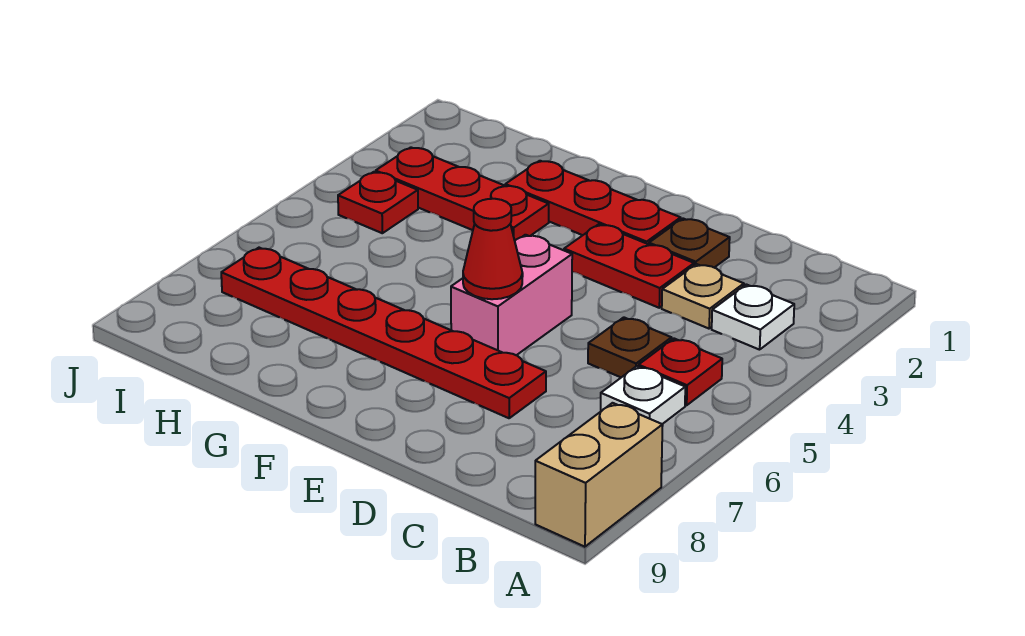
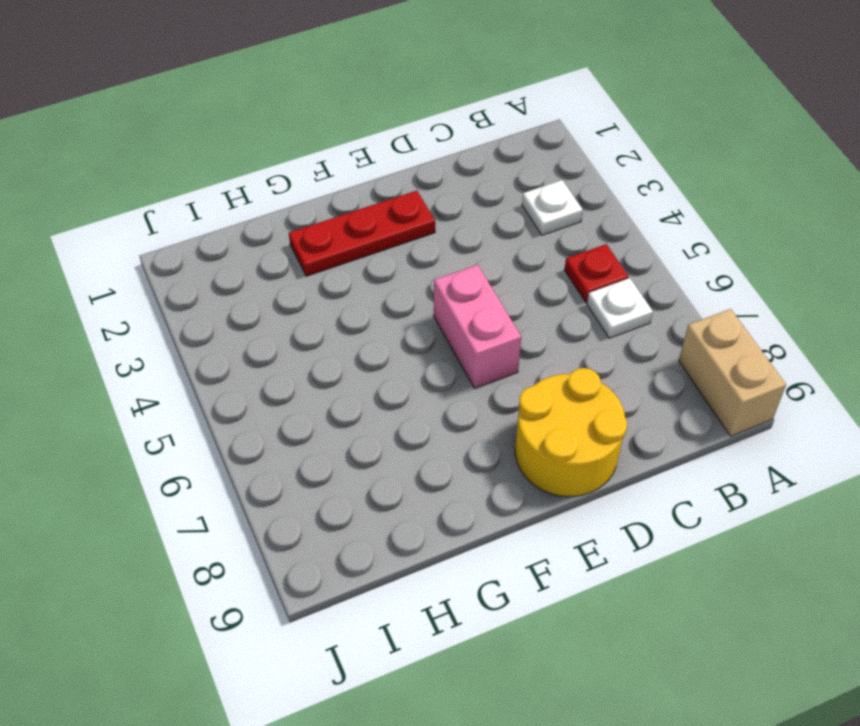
yellow 2x2 round brick [515,368,627,497] -> none
none -> tan 1x1 plate [662,264,744,329]
none -> brown 1x1 plate [588,317,671,377]
none -> brown 1x1 plate [649,219,730,268]

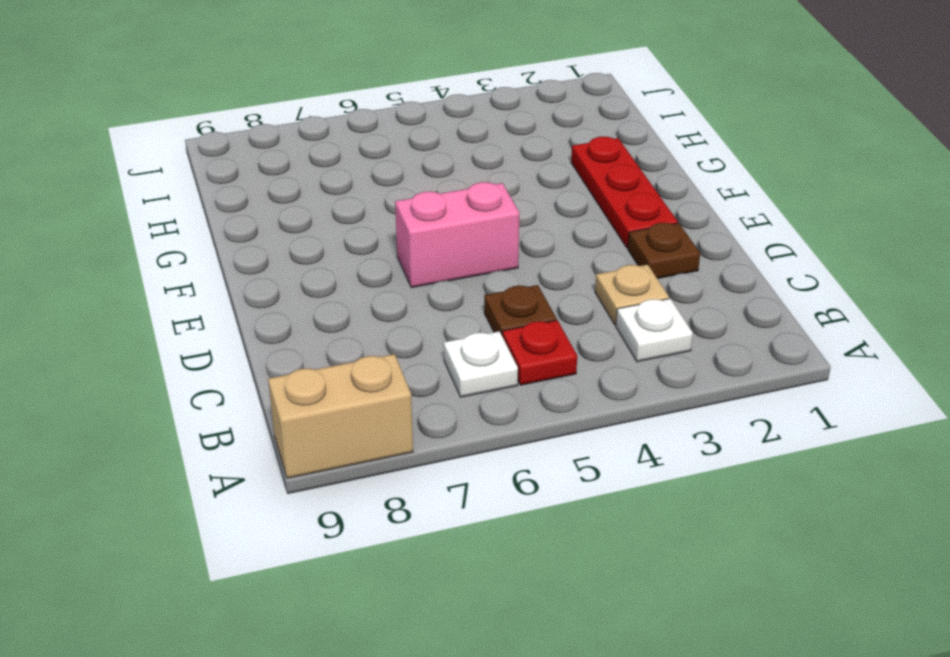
none -> red 1x2 plate [564,224,694,308]
none -> red 1x6 plate [221,248,546,418]
none -> red 1x3 plate [376,147,549,240]

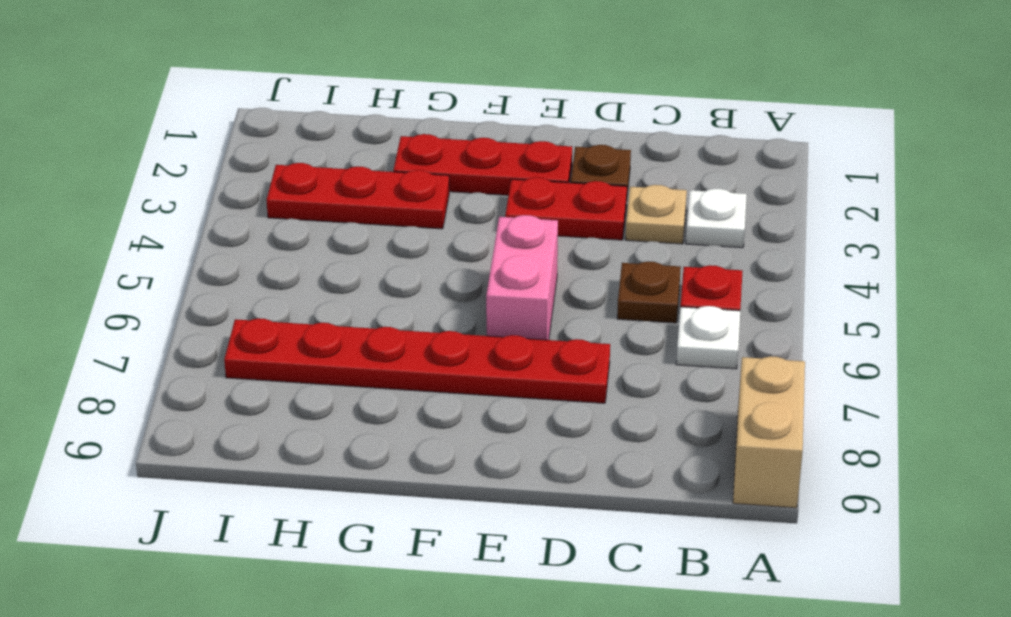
none -> red 1x1 plate [338,172,418,233]
none -> red 1x1 cone [463,199,523,299]

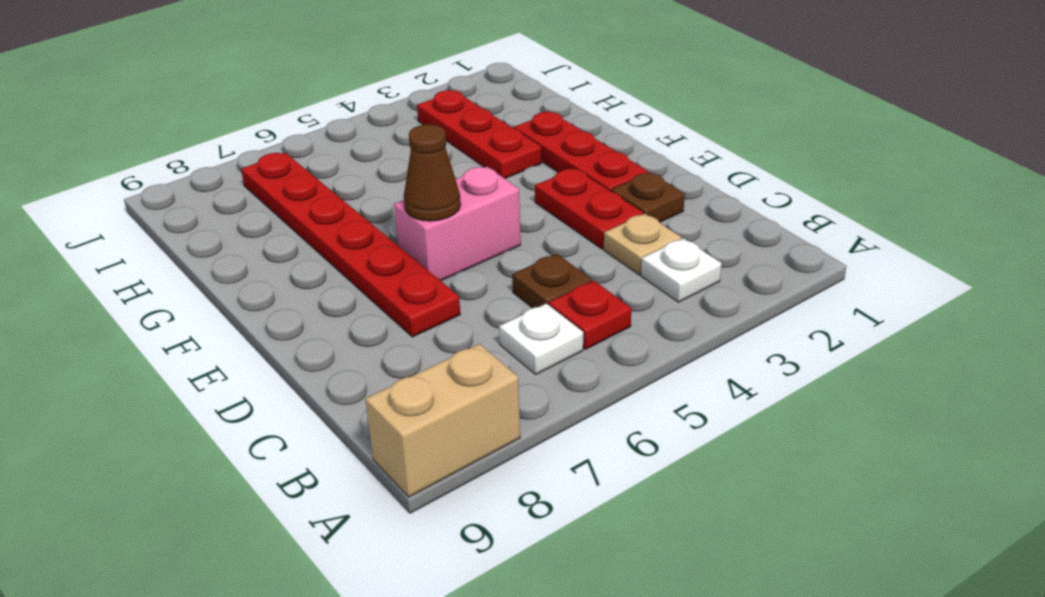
brown 1x1 cone [404,124,461,221] -> red 1x1 cone [463,199,523,299]
none -> red 1x1 plate [338,172,418,233]

